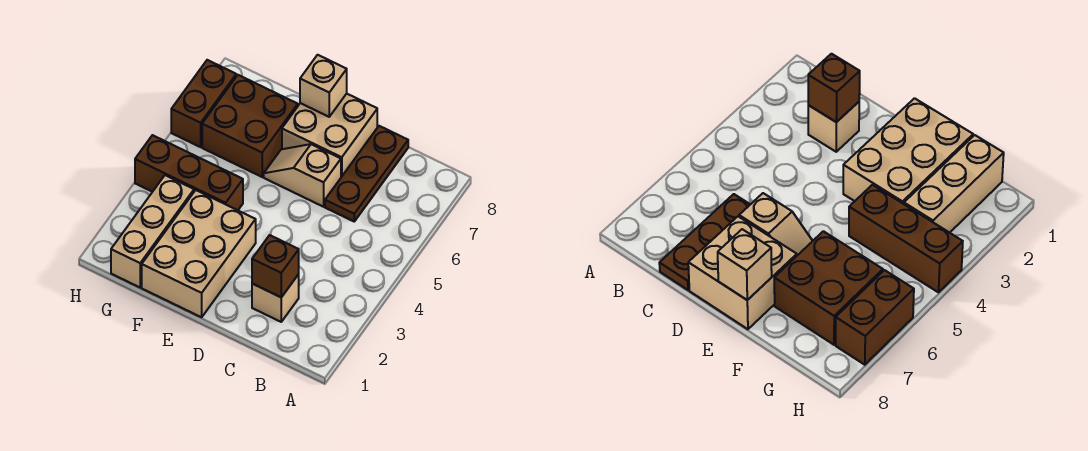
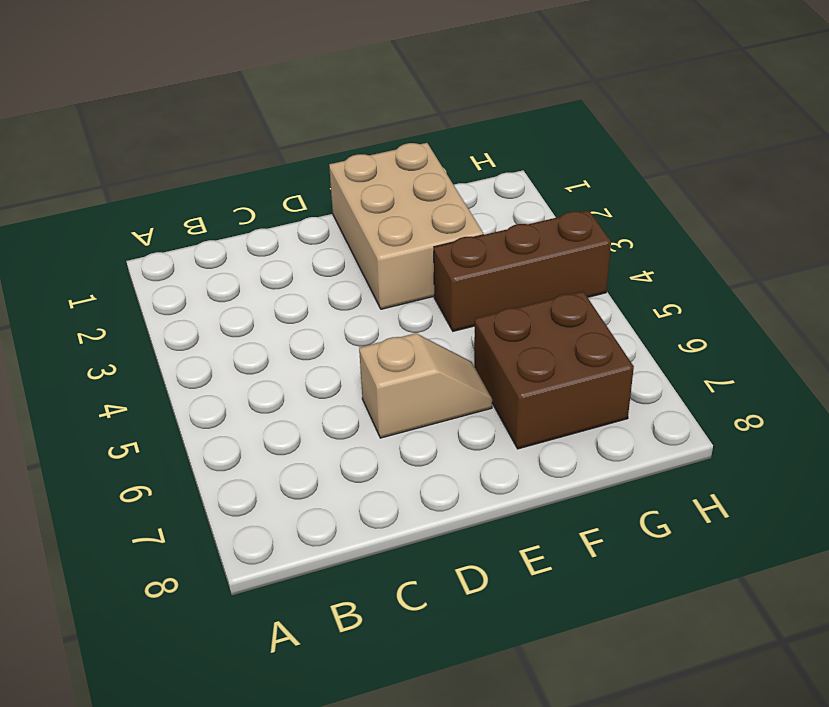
none -> tan 1x1 brick [252,274,299,322]
none -> brown 1x3 plate [325,126,408,221]

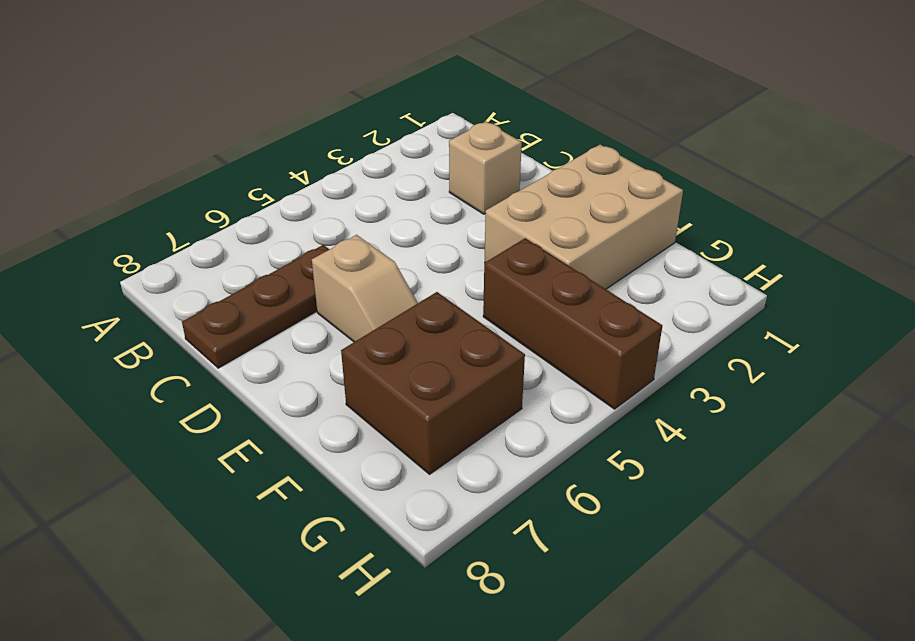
none -> tan 2x2 brick [282,94,377,177]
none -> tan 1x3 brick [111,175,194,287]

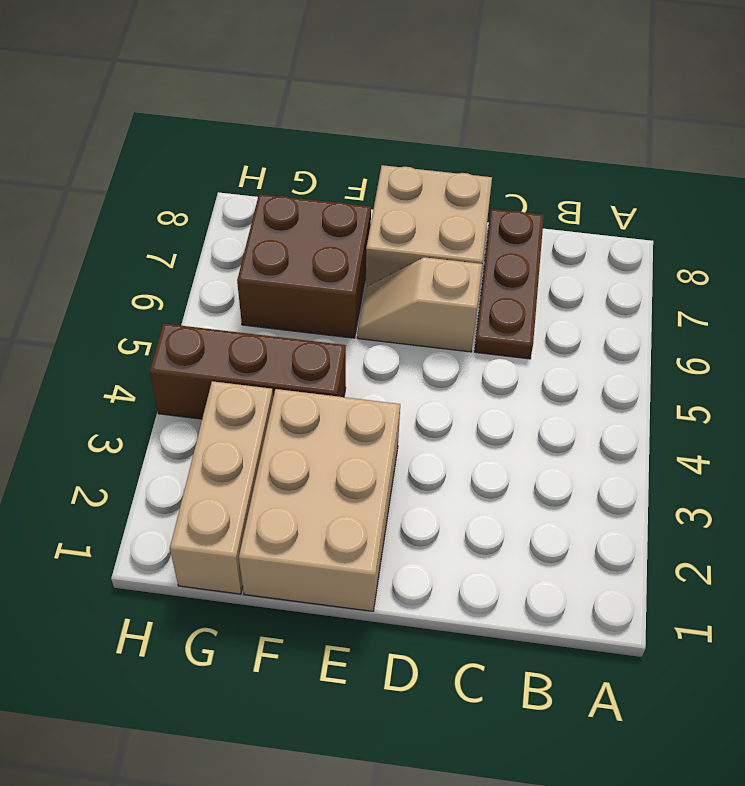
none -> tan 1x1 brick [252,274,299,322]
none -> brown 1x2 brick [171,60,236,147]

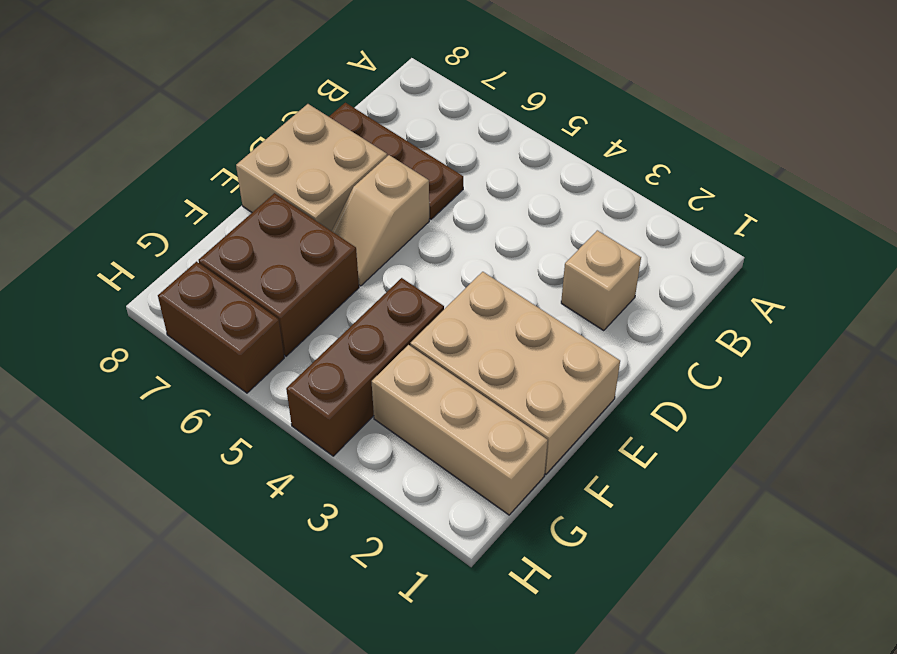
none -> brown 1x1 brick [252,235,299,297]
none -> tan 1x1 brick [300,55,347,117]

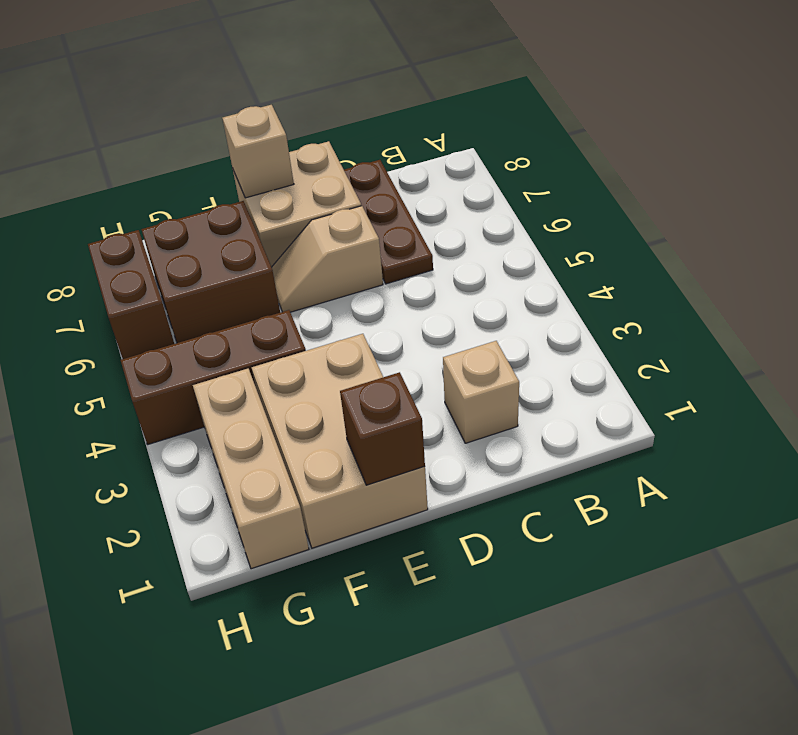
brown 1x1 brick [340,372,425,485] -> brown 1x1 brick moved to [252,235,299,297]

